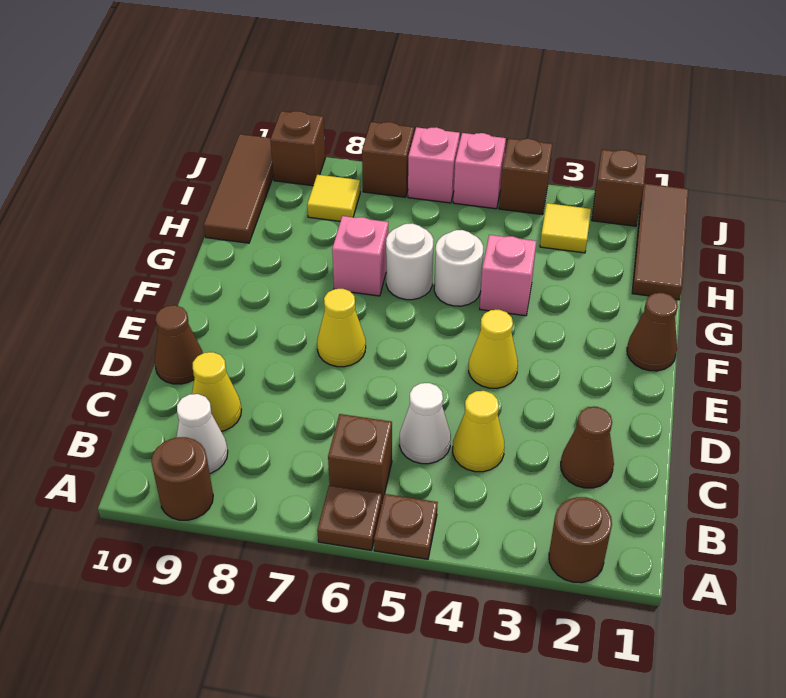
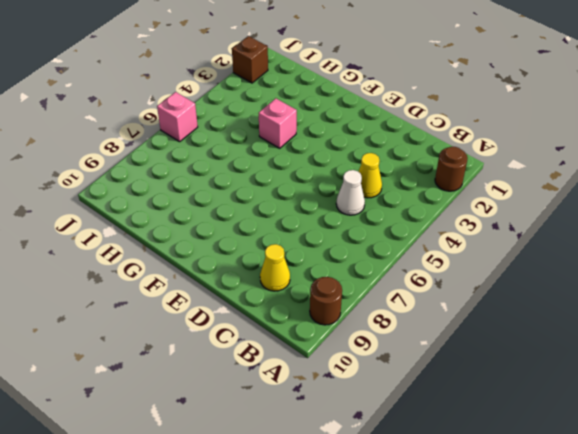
none -> brown 1x1 plate [374,494,438,559]
none -> brown 1x1 plate [317,485,382,550]
none -> brown 1x1 brick [328,414,392,502]

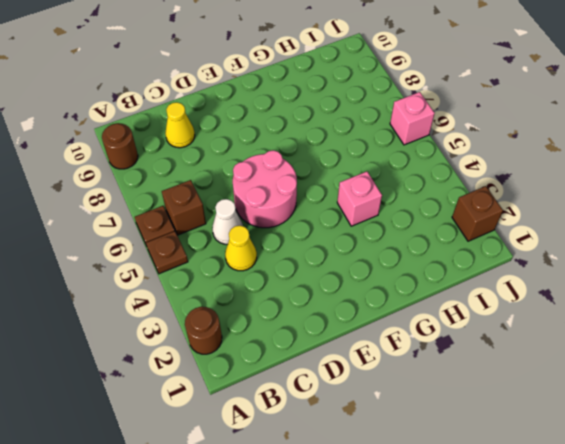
pink 2x2 round brick [233,150,297,228] -> none
none -> white 1x1 cone [177,394,228,473]
none -> brown 1x1 cone [561,407,614,488]
none -> brown 1x1 cone [154,305,203,384]

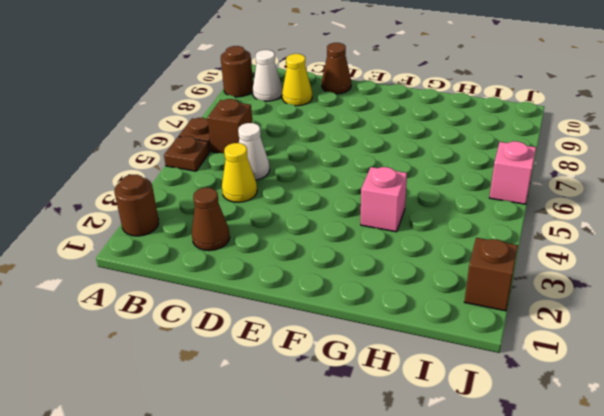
none -> yellow 1x1 cone [469,310,518,388]
none -> yellow 1x1 cone [317,289,366,367]
none -> brown 1x1 cone [627,293,678,371]

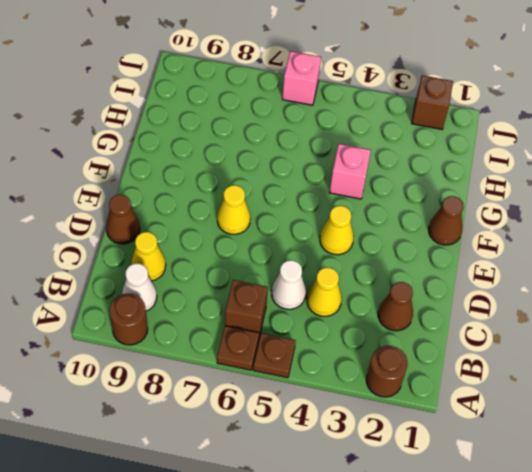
none -> white 1x1 round brick [434,230,483,306]
none -> white 1x1 round brick [386,223,434,300]
none -> pink 1x1 brick [332,216,388,296]

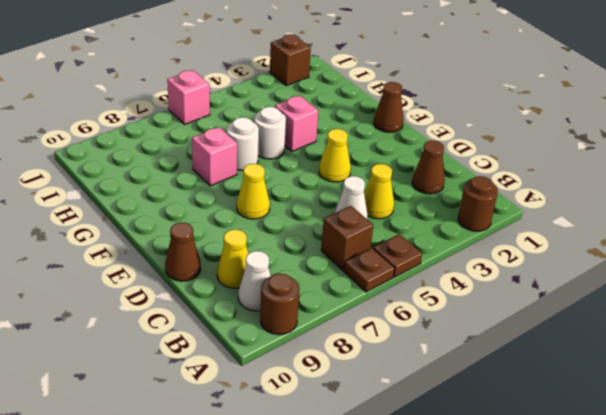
none -> brown 1x3 tile [632,184,688,300]
none -> brown 1x3 tile [204,134,273,243]
none -> yellow 1x1 tile [540,203,591,253]

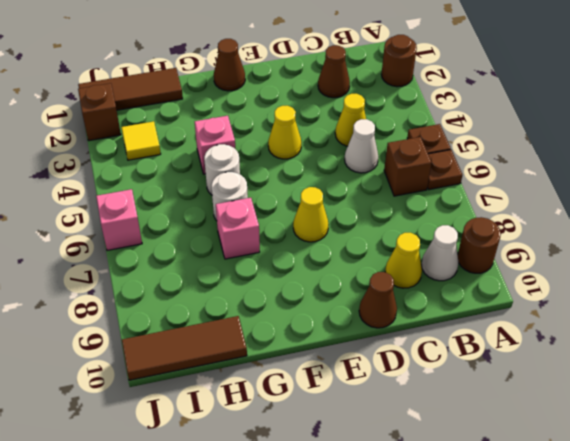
none -> yellow 1x1 tile [307,175,360,221]
none -> brown 1x1 brick [499,138,552,215]
none -> pink 1x1 brick [453,133,506,209]

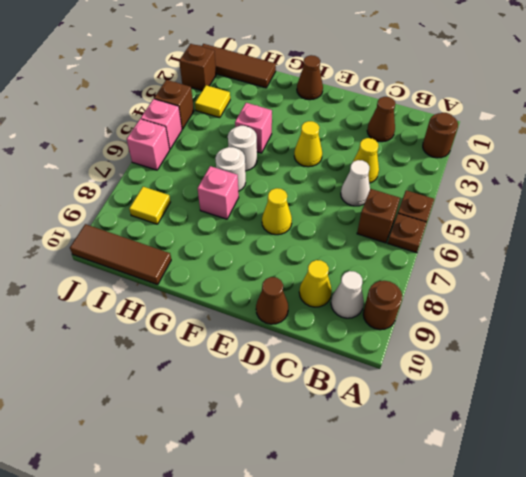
none -> brown 1x1 brick [362,122,414,197]
none -> brown 1x1 brick [270,111,325,186]

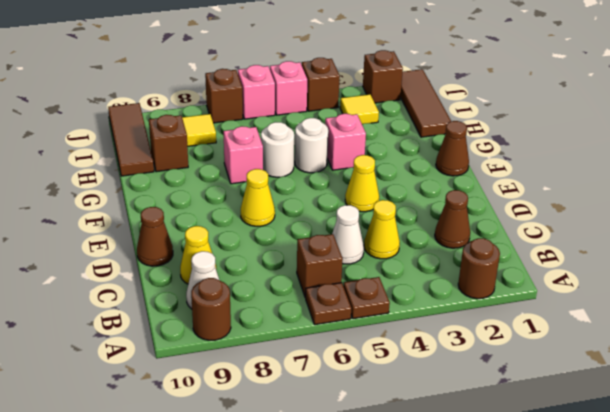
brown 1x1 brick [149,115,188,172] -> brown 1x1 brick moved to [270,111,325,186]

